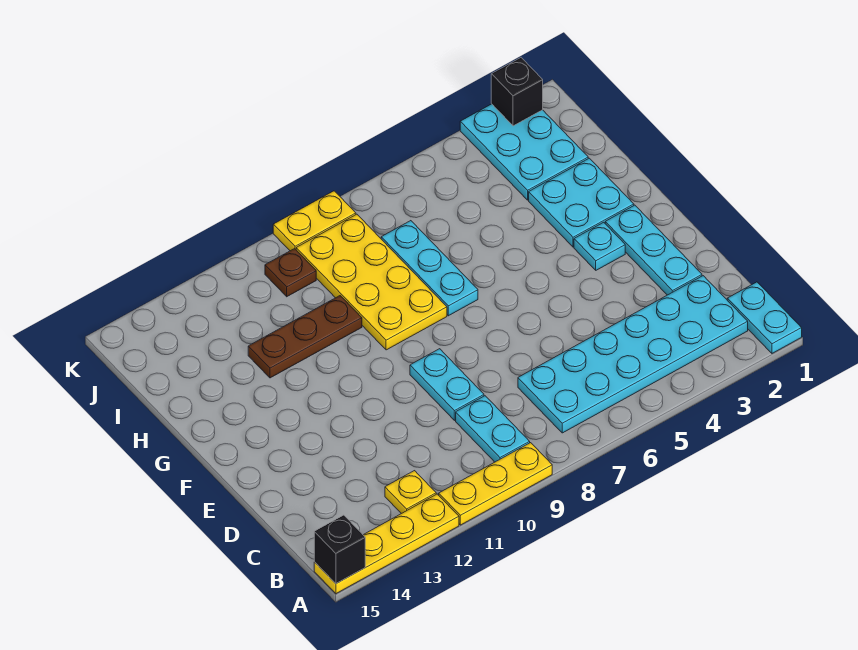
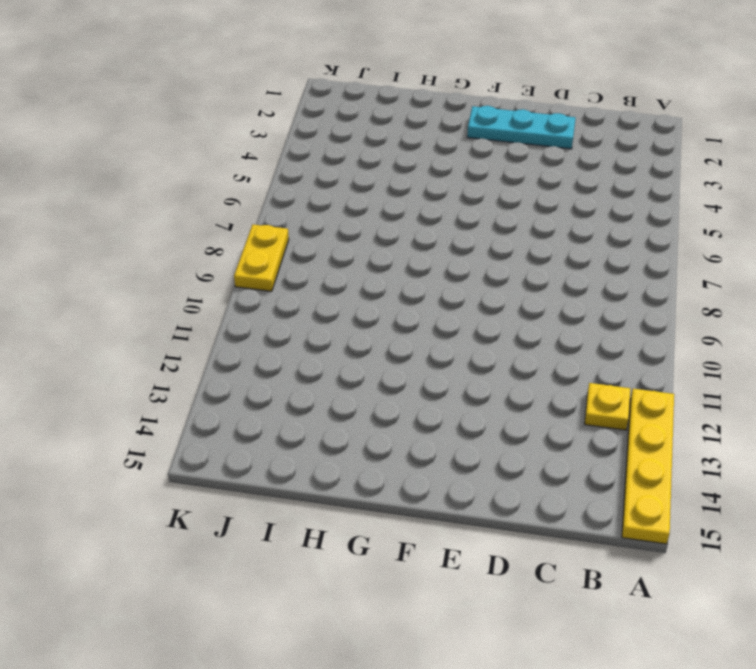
none -> cyan 1x2 plate [727,282,802,353]
none -> yellow 1x3 plate [439,443,552,525]
none -> cyan 2x6 plate [518,276,748,433]

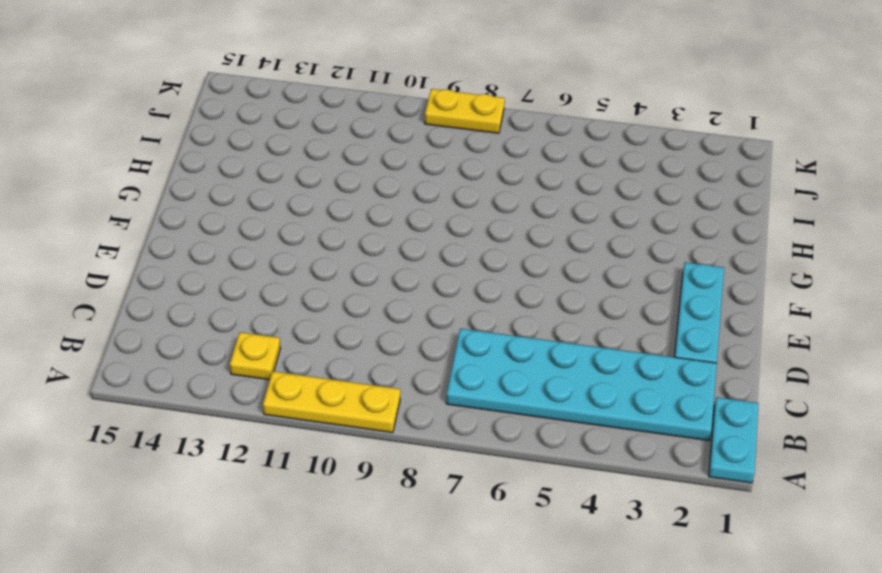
none -> yellow 1x4 plate [314,494,459,594]
none -> cyan 1x2 plate [456,396,530,462]
none -> cyan 1x2 plate [410,349,484,420]

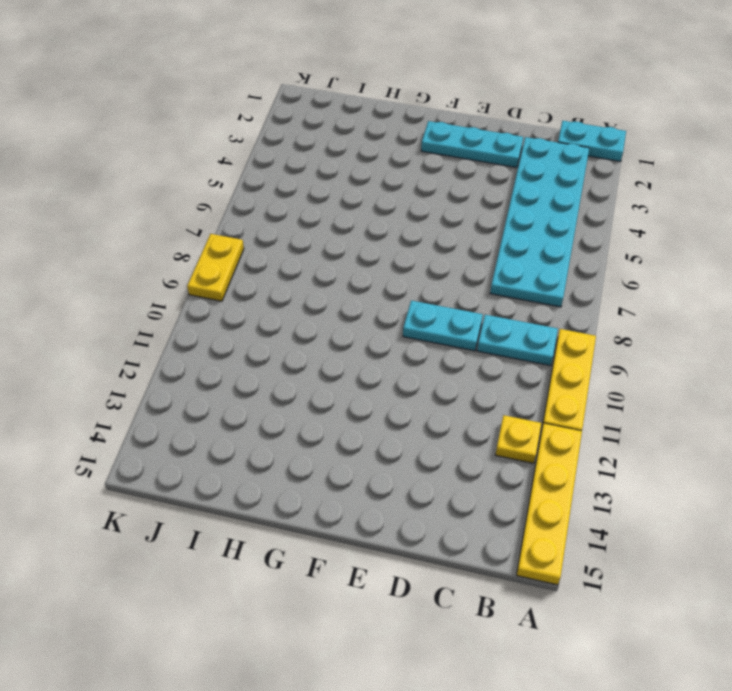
none -> cyan 1x1 plate [574,222,625,270]
none -> cyan 2x2 plate [529,158,634,247]
none -> cyan 1x3 plate [381,221,478,316]

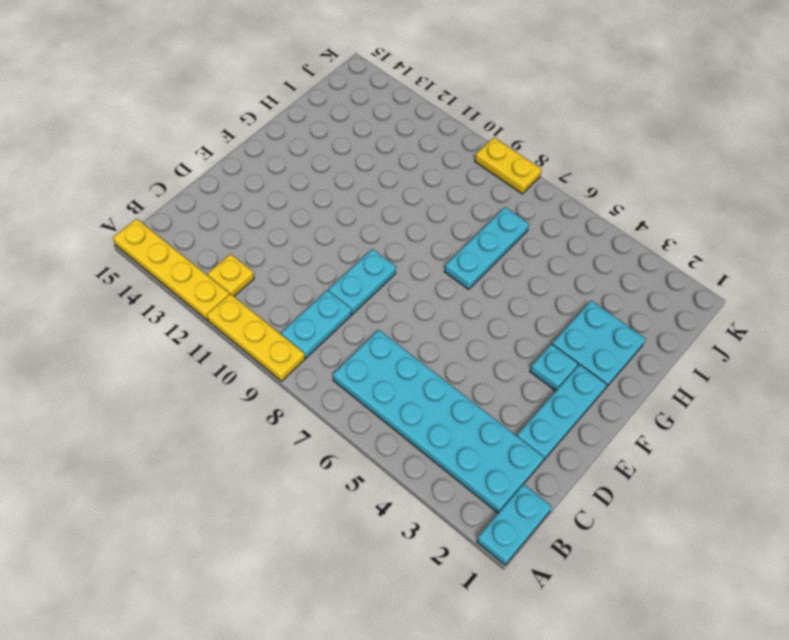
none -> yellow 2x4 plate [296,214,447,350]
none -> brown 1x3 plate [248,296,362,378]
none -> cyan 2x3 plate [460,104,588,200]

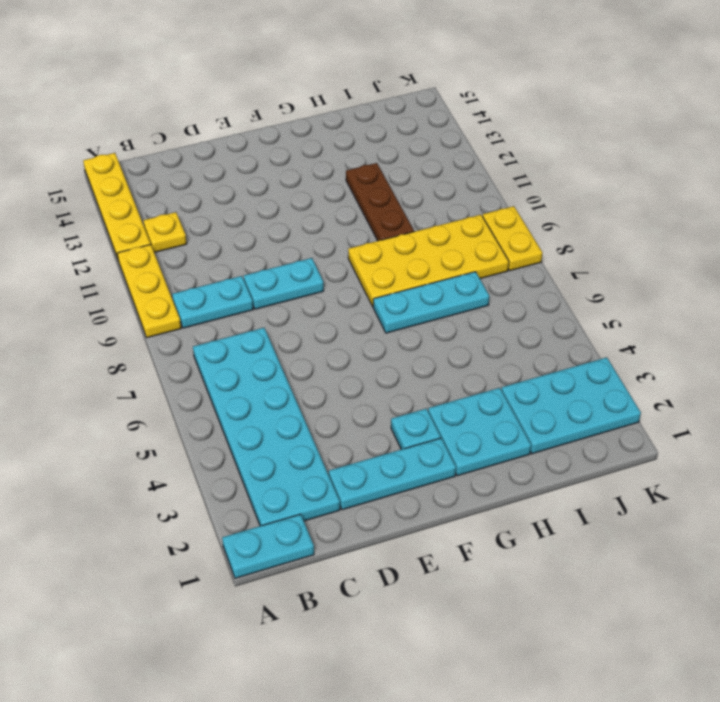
none -> brown 1x1 plate [265,249,316,297]
none -> black 1x1 brick [314,515,365,584]
none -> black 1x1 brick [491,58,543,126]

